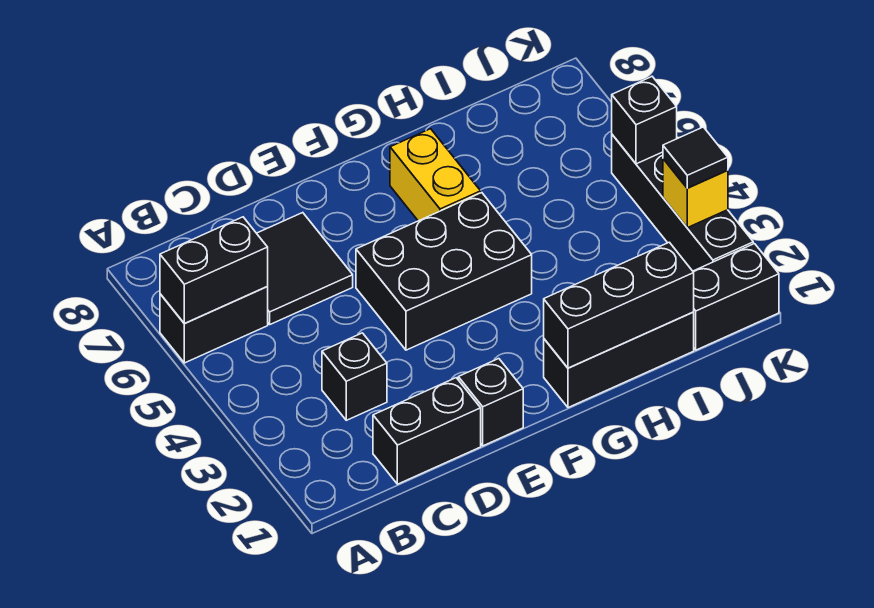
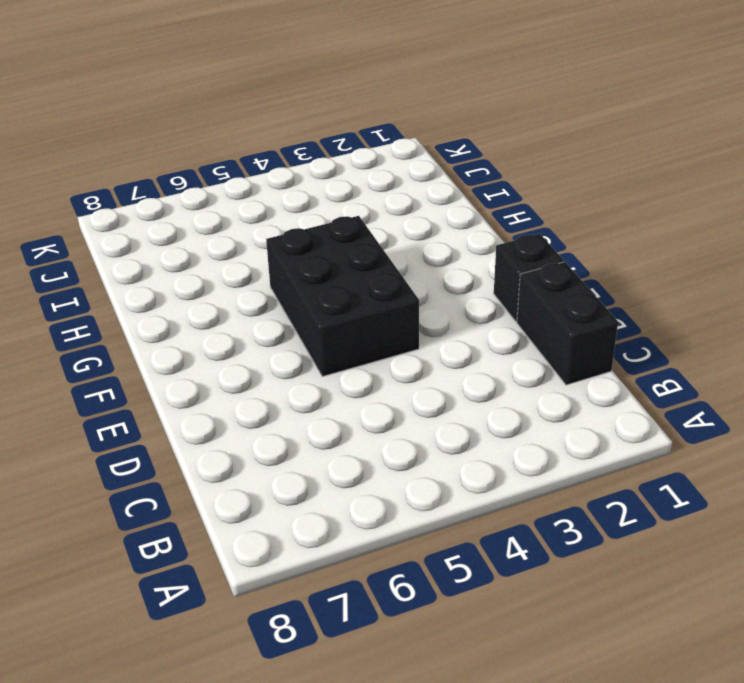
none -> black 1x2 brick [160,287,268,363]
none -> black 1x1 brick [322,333,387,420]
none -> black 2x2 tile [257,213,353,324]

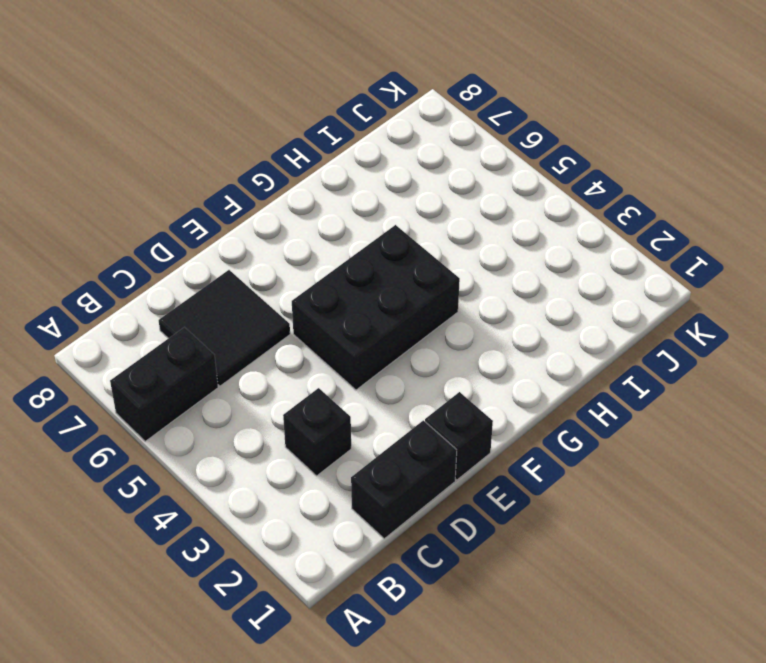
none -> black 1x3 brick [544,312,694,408]
none -> yellow 1x2 brick [390,129,481,221]
none -> black 1x2 brick [693,244,779,350]

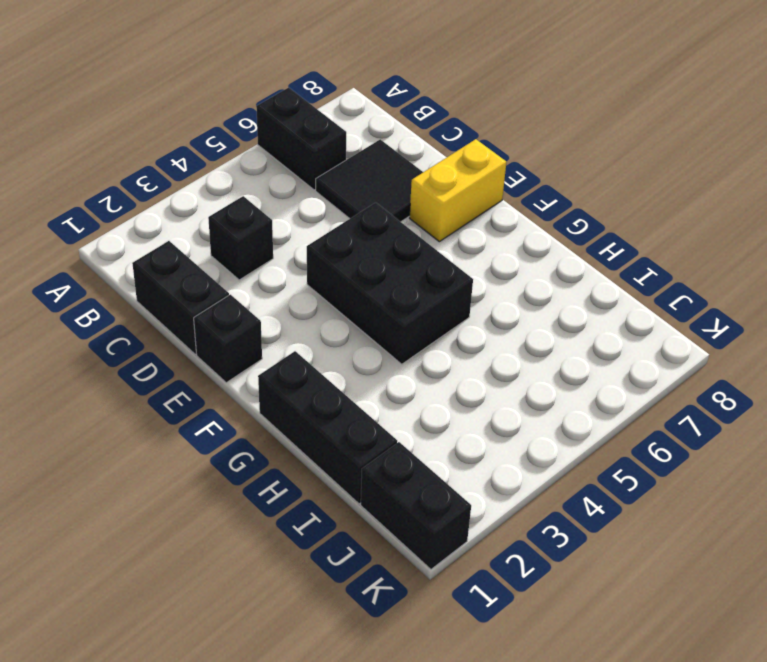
yellow 1x2 brick [410,139,506,242] -> yellow 1x2 brick moved to [390,129,481,221]
none -> black 1x4 brick [612,135,753,271]
none -> black 1x2 brick [160,217,268,324]
none -> black 1x3 brick [544,242,694,368]

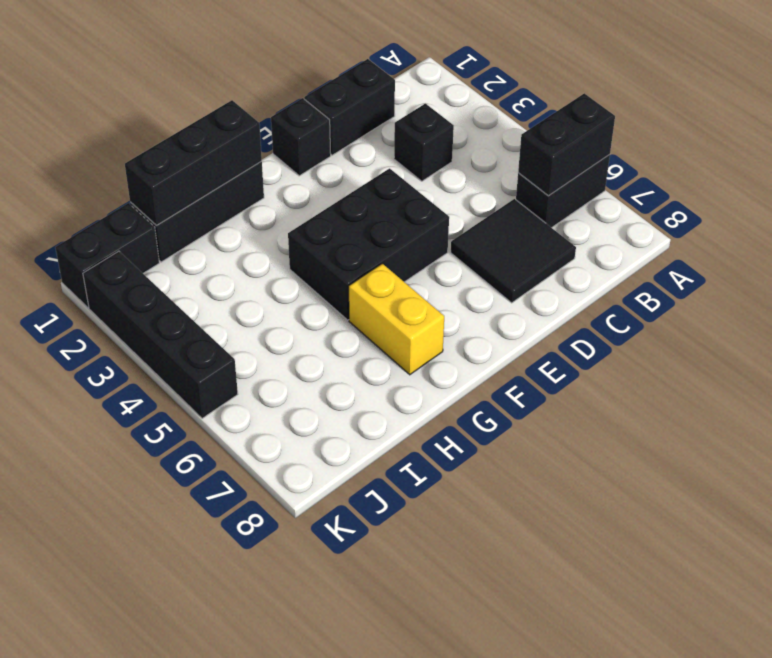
none -> yellow 1x1 brick [663,159,728,228]
none -> black 1x1 brick [612,77,677,164]
none -> black 1x1 tile [663,127,728,188]

